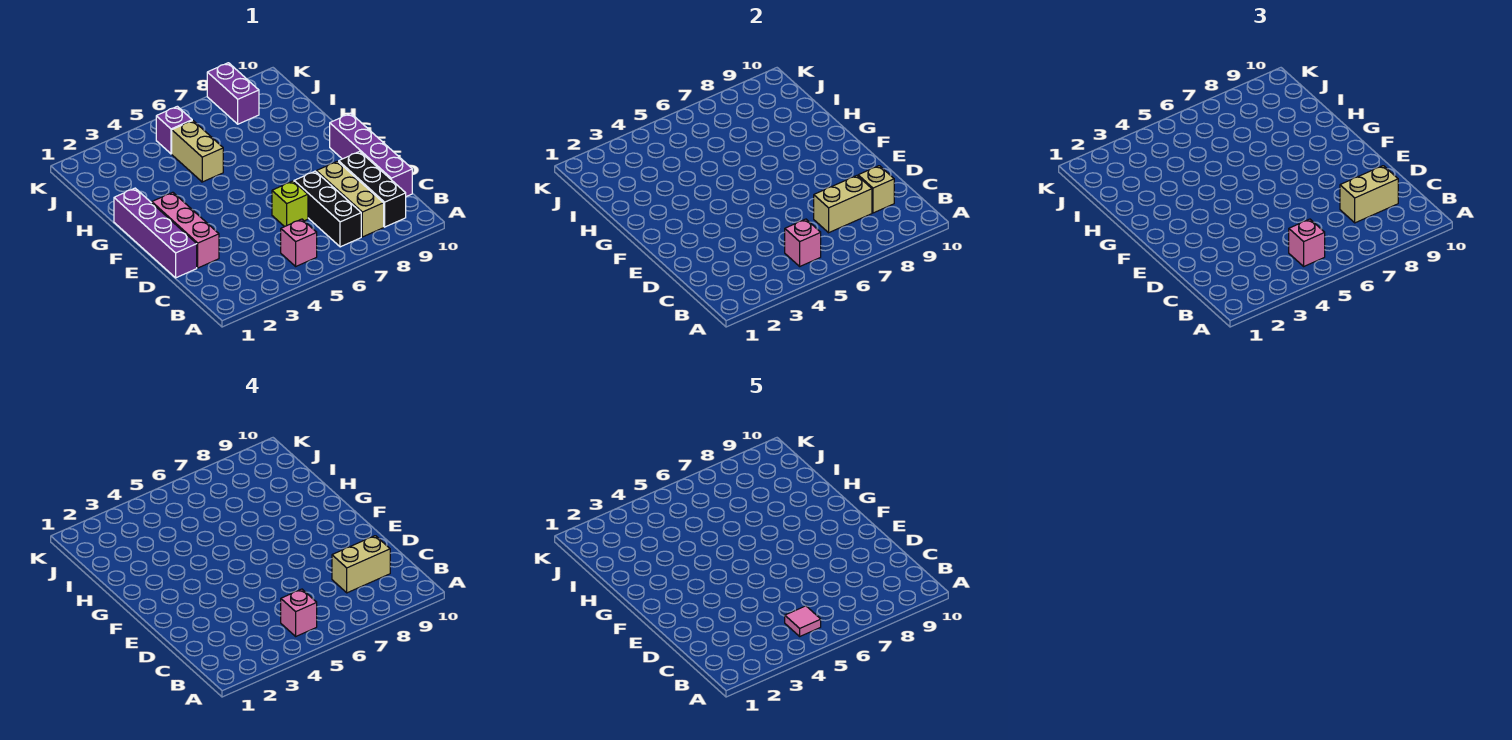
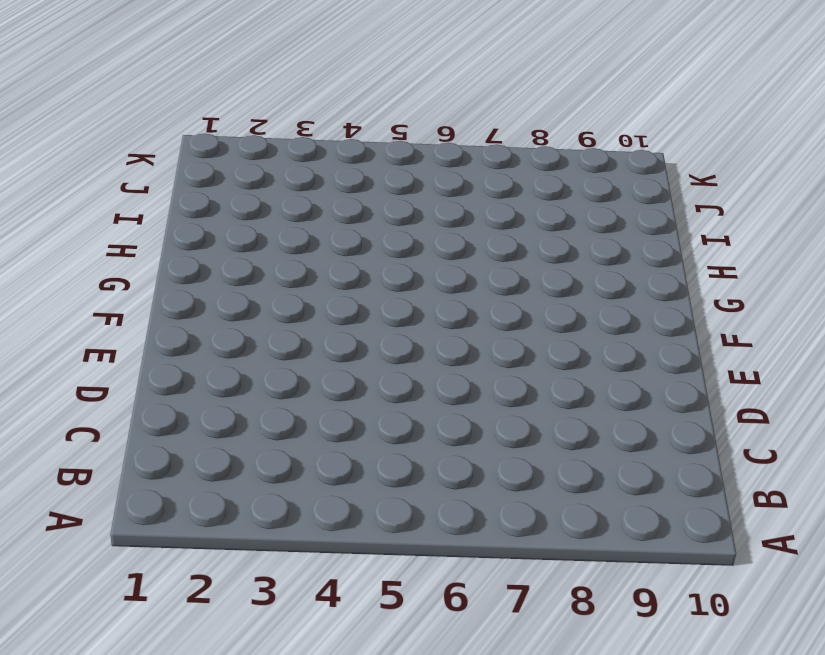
none -> pink 1x1 brick [281,219,317,266]
none -> black 1x3 brick [294,171,361,247]
none -> tan 1x3 brick [316,161,384,237]

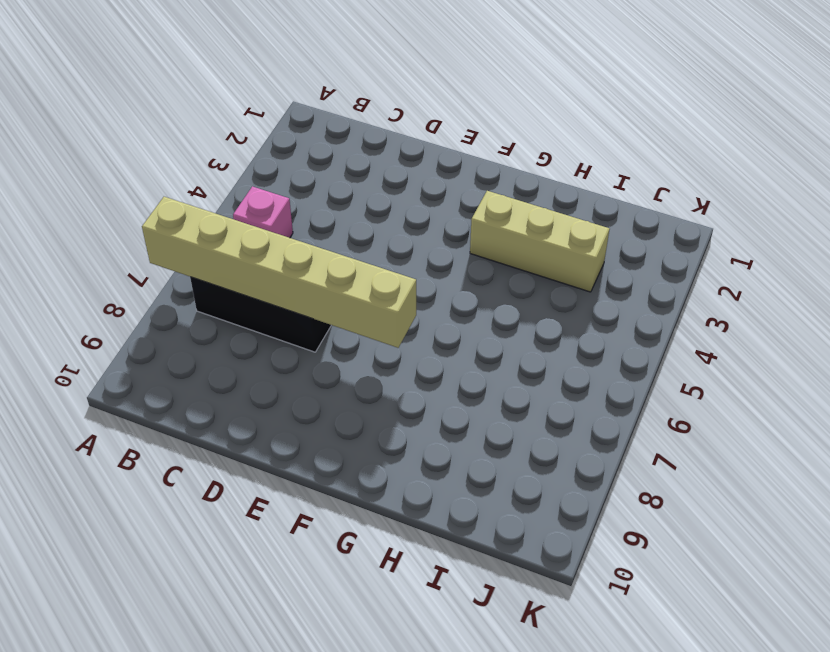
tan 1x6 brick [142,197,416,348] -> tan 1x2 brick [814,176,872,233]
tan 1x3 brick [470,191,610,292] -> tan 1x3 brick moved to [316,161,384,237]
none -> black 1x3 brick [339,151,406,227]
none -> purple 1x4 brick [330,113,412,197]
none -> purple 1x4 brick [114,188,197,278]

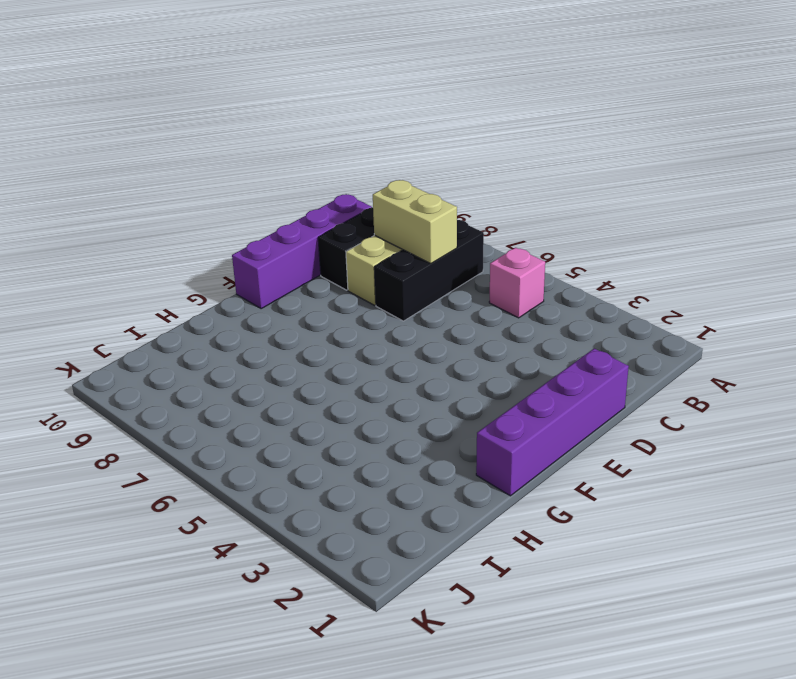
none -> pink 1x3 brick [152,192,219,268]
none -> lime 1x1 brick [272,181,308,227]
none -> tan 1x2 brick [172,120,223,182]

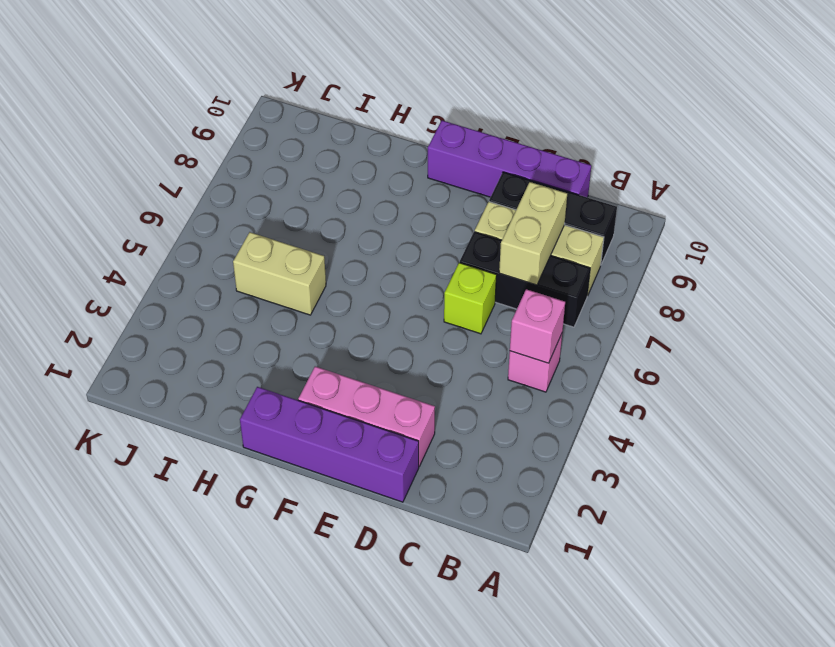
none -> purple 1x1 brick [156,106,192,154]
none -> purple 1x2 brick [207,63,259,124]
none -> tan 1x1 brick [858,166,894,213]

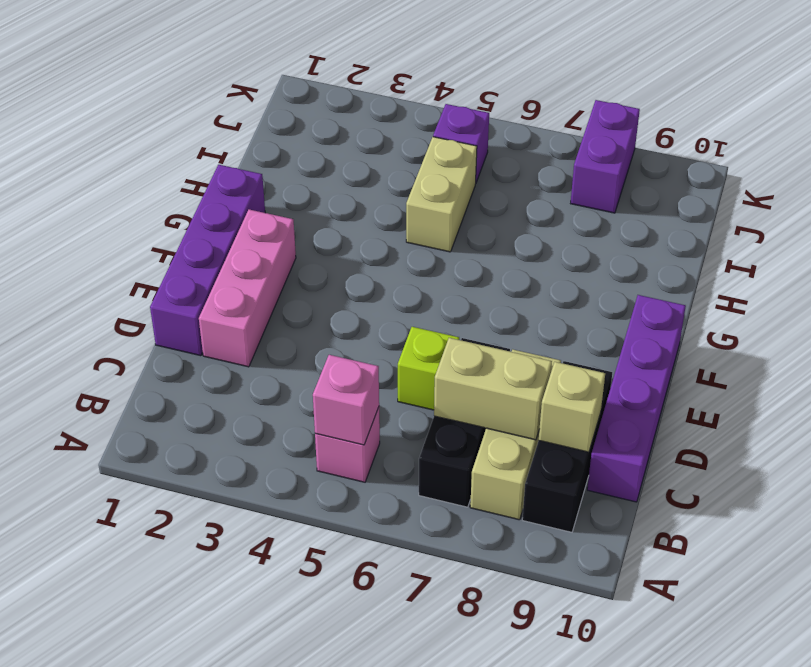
none -> pink 1x1 brick [1289,219,1325,266]
none -> tan 1x2 brick [1340,166,1398,223]
none -> pink 1x1 brick [281,589,317,636]

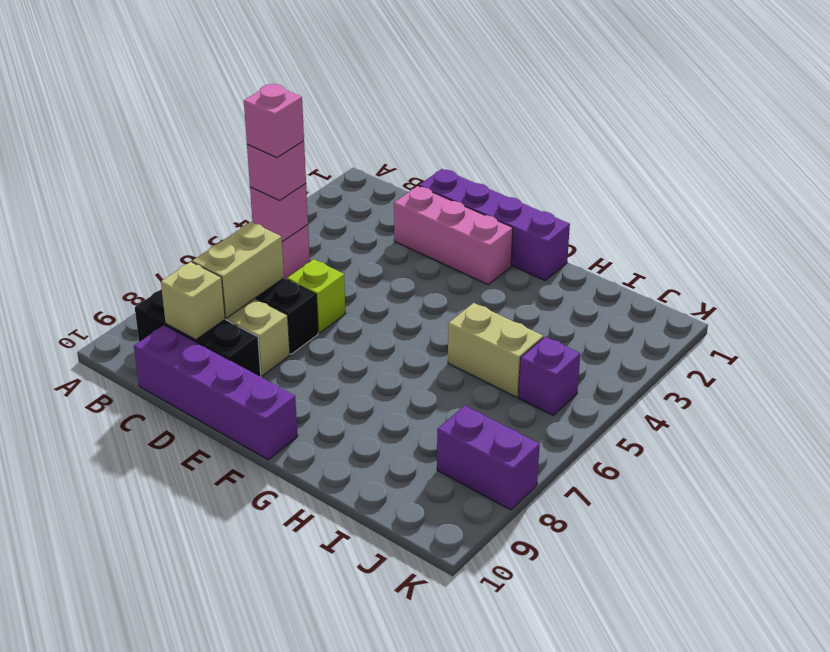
none -> tan 1x2 brick [1340,166,1398,223]
none -> tan 1x2 brick [332,536,390,593]
none -> pink 1x1 tile [785,606,821,636]

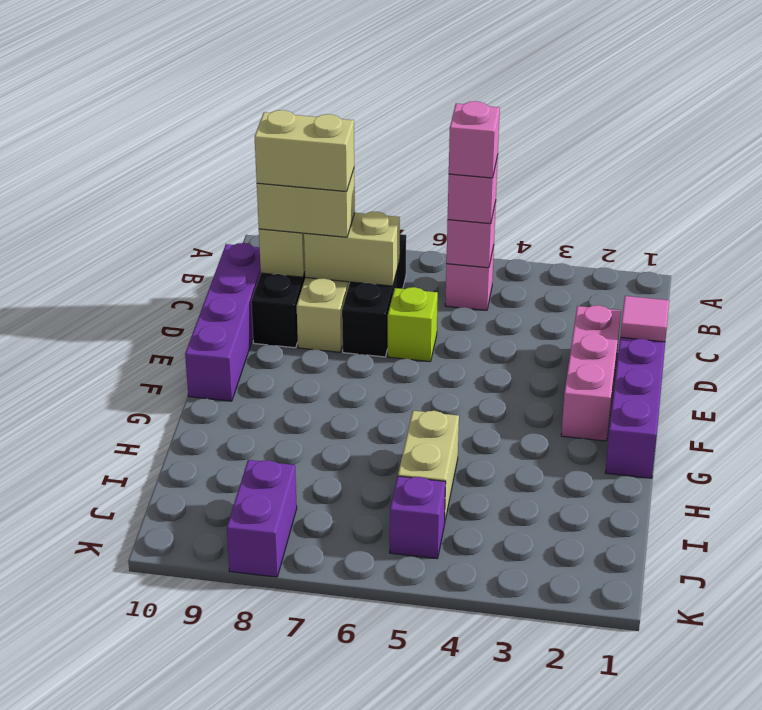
pink 1x1 tile [620,296,669,342] -> pink 1x1 tile moved to [785,606,821,636]

